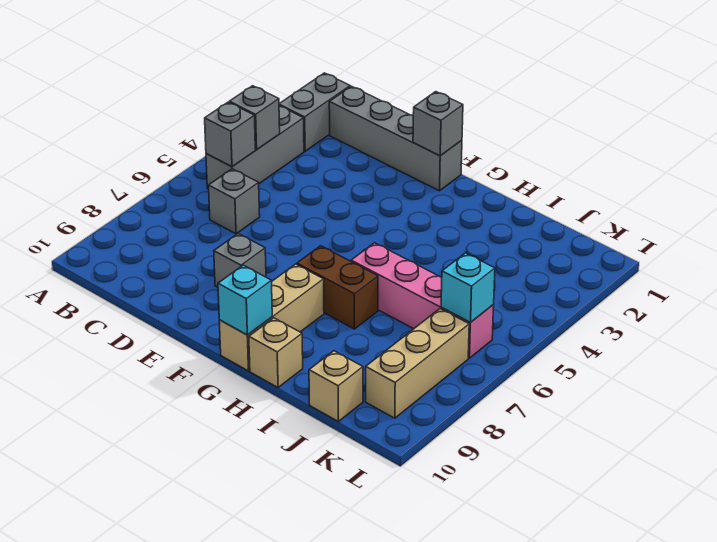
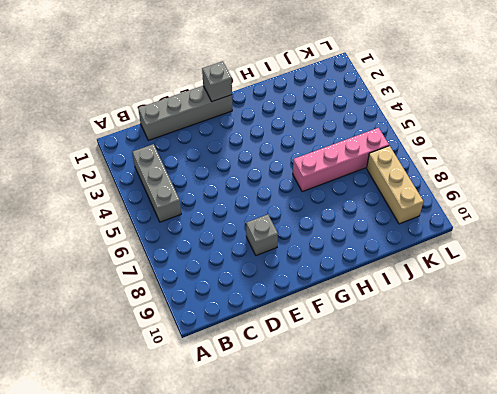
none -> grey 1x2 brick [279,73,350,151]
none -> grey 1x1 brick [209,169,260,234]
none -> brown 1x2 brick [297,246,378,329]

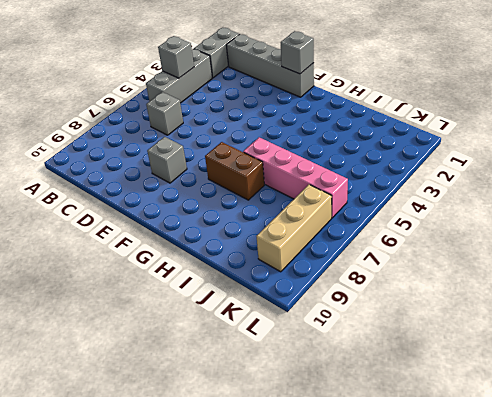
none -> tan 1x3 brick [219,264,324,371]
none -> tan 1x1 brick [249,318,303,388]
none -> tan 1x1 brick [309,351,363,421]

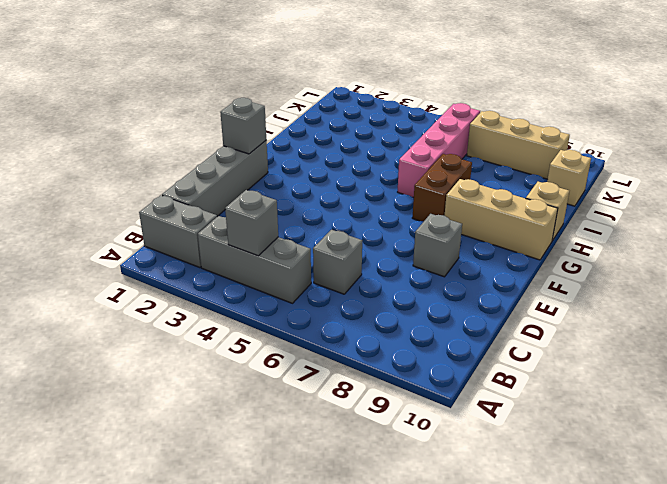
none -> grey 1x1 brick [205,102,255,167]
none -> cyan 1x1 brick [218,265,272,335]
none -> cyan 1x1 brick [441,253,495,323]

